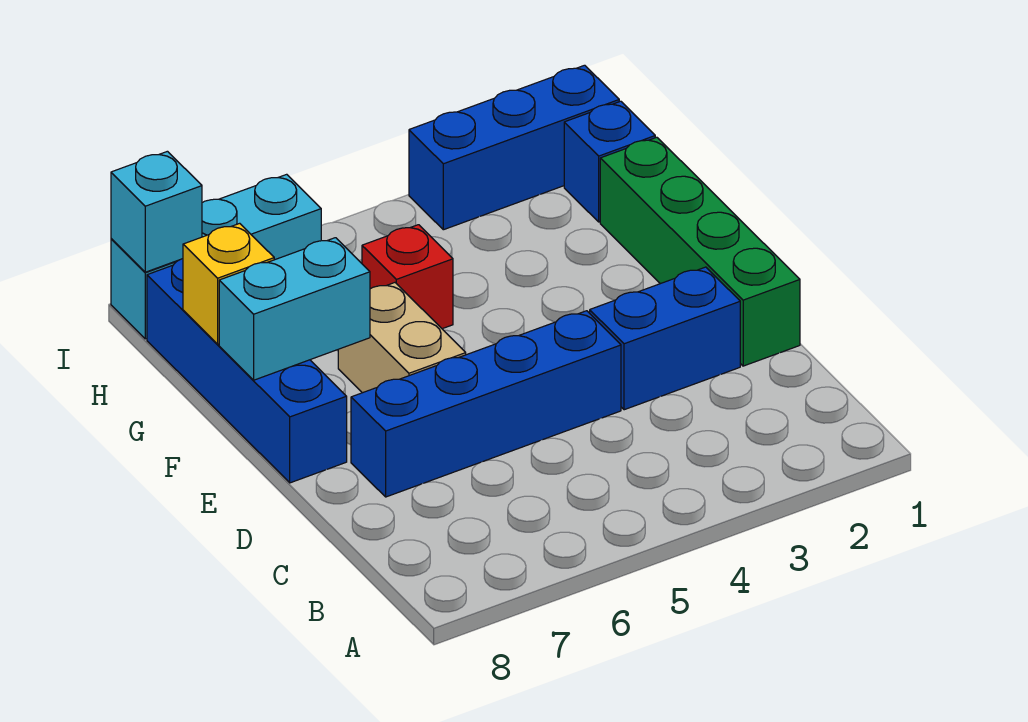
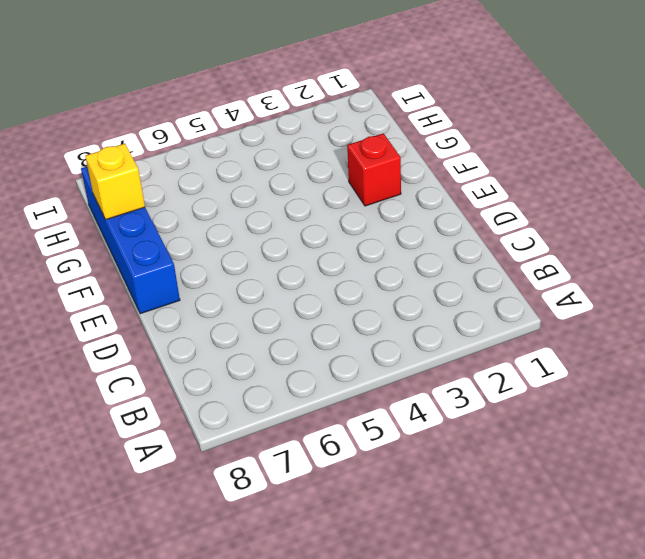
red 1x1 brick [347,134,401,206] -> red 1x1 brick moved to [362,225,453,329]
none -> green 1x4 brick [600,137,800,366]
none -> blue 1x2 brick [590,267,740,410]
none -> blue 1x4 brick [351,311,621,497]

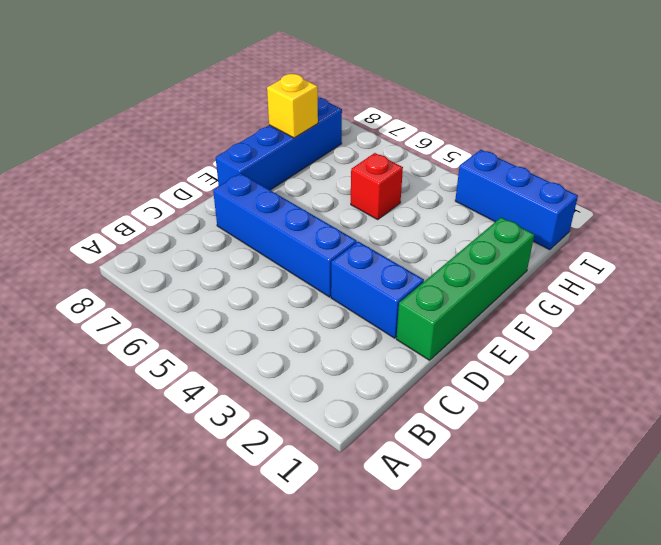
none -> tan 1x2 brick [338,283,466,393]
none -> blue 1x1 brick [564,101,655,222]
none -> cyan 1x3 brick [111,174,321,339]

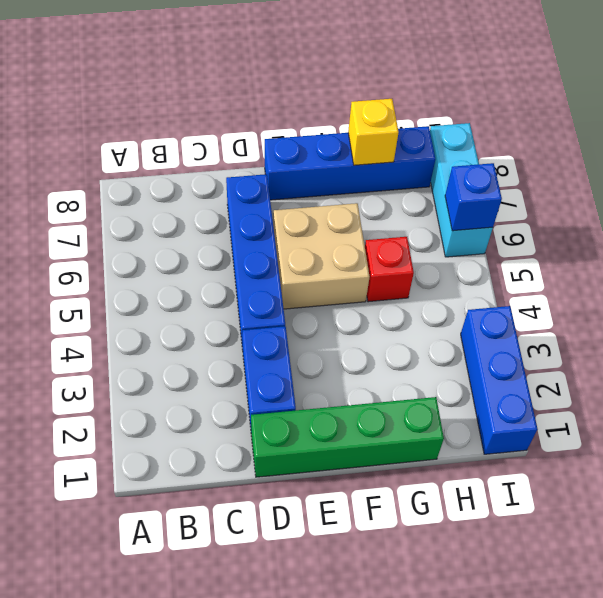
tan 2x2 brick [273,203,370,309] -> tan 1x2 brick [338,283,466,393]
blue 1x1 brick [445,163,502,231] -> blue 1x1 brick moved to [564,101,655,222]
none -> cyan 1x2 brick [219,238,370,380]
none -> cyan 1x1 brick [111,151,202,272]

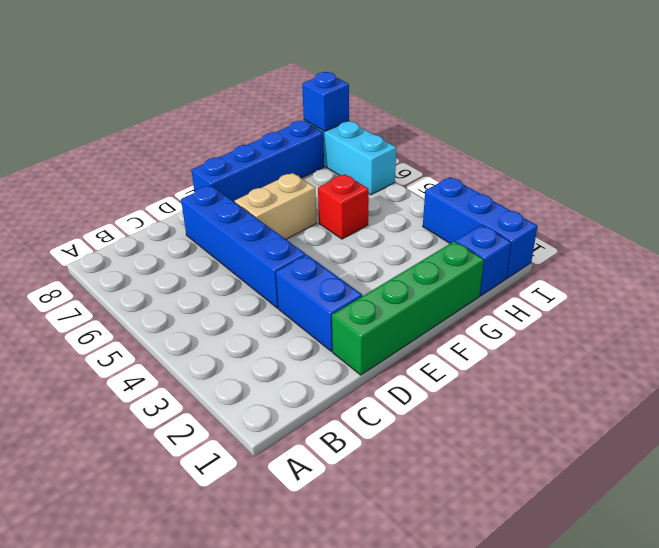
blue 1x1 brick [302,72,349,132] -> cyan 1x1 brick [111,151,202,272]
none -> cyan 1x2 brick [219,238,370,380]
none -> yellow 1x1 brick [183,223,274,344]

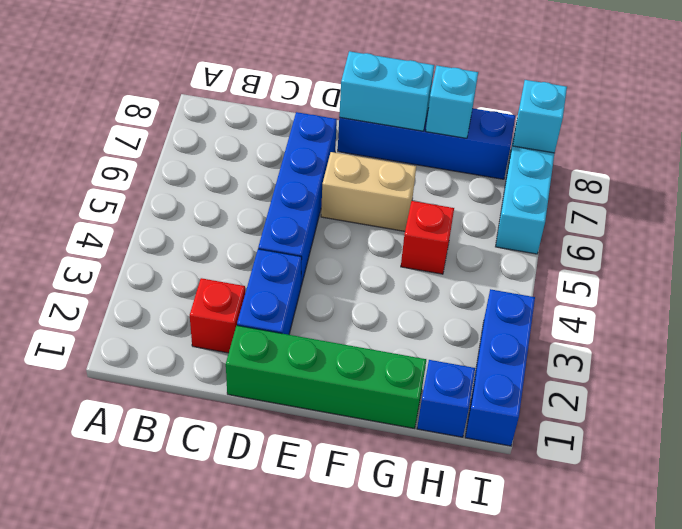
red 1x1 brick [190,278,245,353] -> none
cyan 1x2 brick [339,51,434,131] -> cyan 1x2 brick turned to [219,238,370,380]
cyan 1x1 brick [426,66,478,138] -> yellow 1x1 brick [183,223,274,344]

